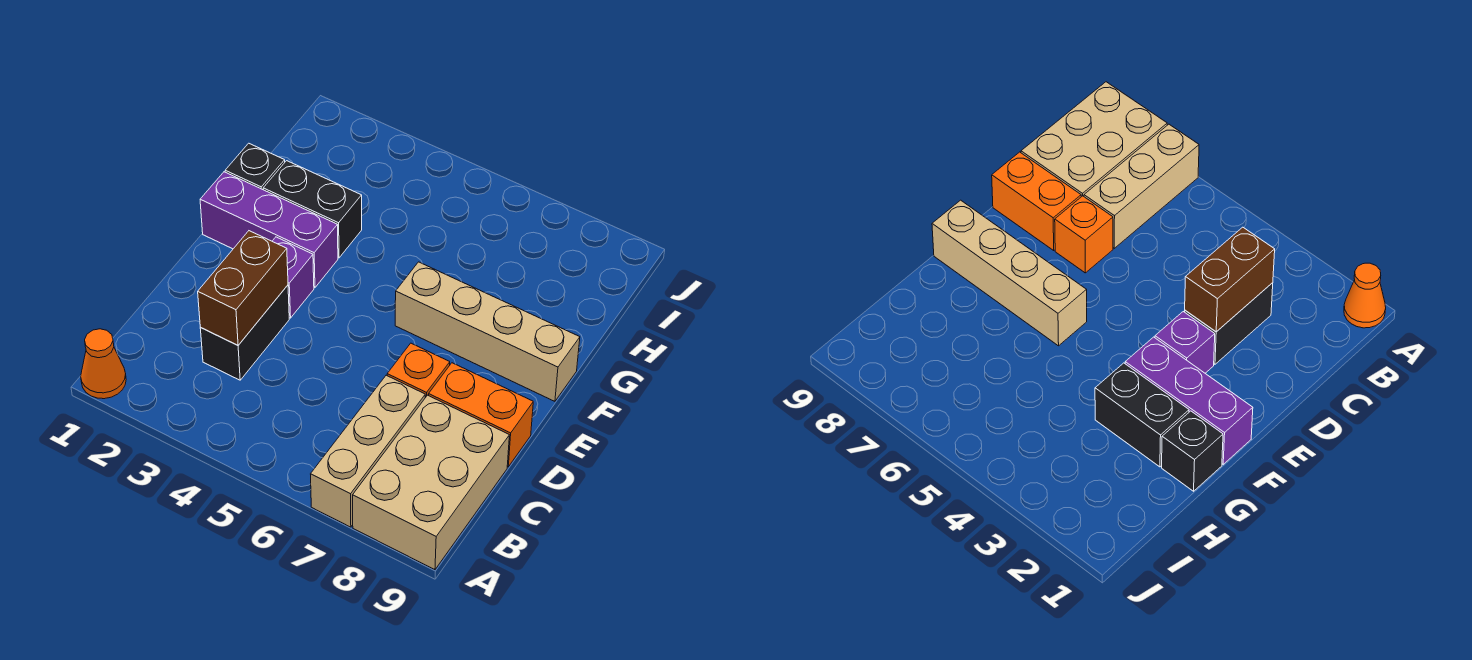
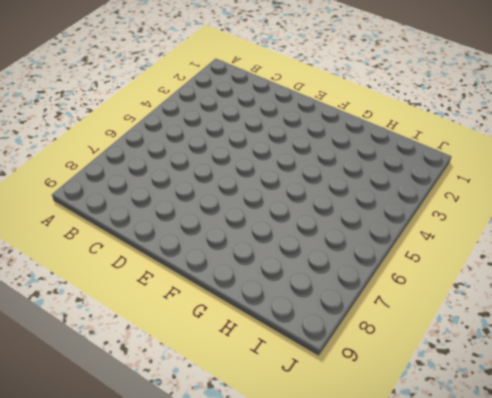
none -> orange 1x1 cone [81,329,126,399]
none -> tan 1x3 brick [311,375,425,527]
none -> tan 2x3 brick [353,395,509,570]

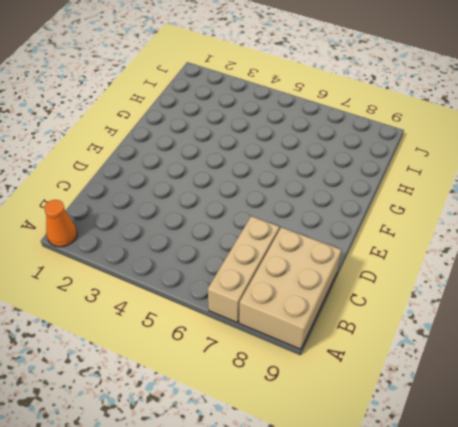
none -> black 1x2 brick [200,285,289,380]
none -> orange 1x1 brick [387,343,450,398]
none -> orange 1x2 brick [429,363,533,467]

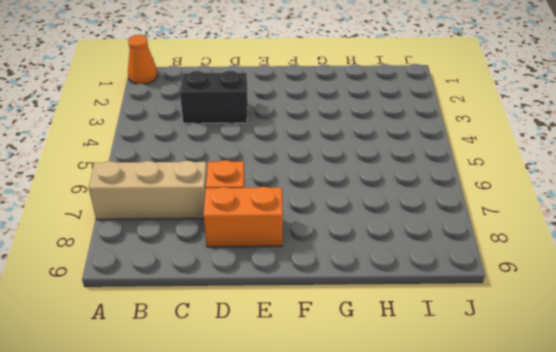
orange 1x2 brick [203,187,283,247] -> orange 1x2 brick turned to [429,363,533,467]
none -> tan 2x3 brick [353,395,509,570]
none -> purple 1x1 brick [272,237,314,318]
none -> purple 1x3 brick [200,172,338,288]

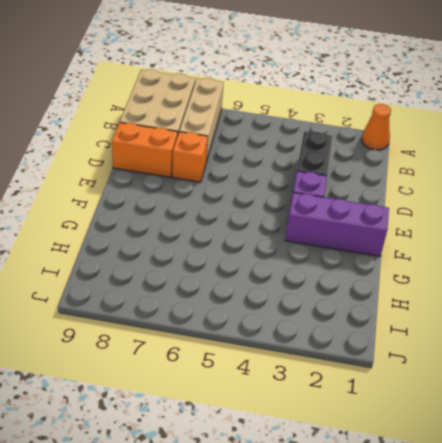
none -> tan 1x4 brick [395,262,580,401]
none -> black 1x1 brick [225,143,285,190]
none -> black 1x2 brick [263,161,362,258]

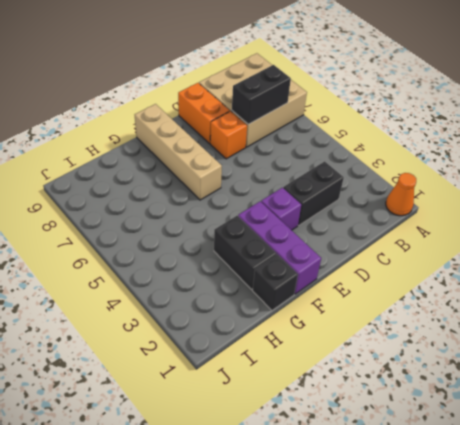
black 1x2 brick [232,65,291,124] -> none
none -> brown 1x2 brick [198,231,288,345]

